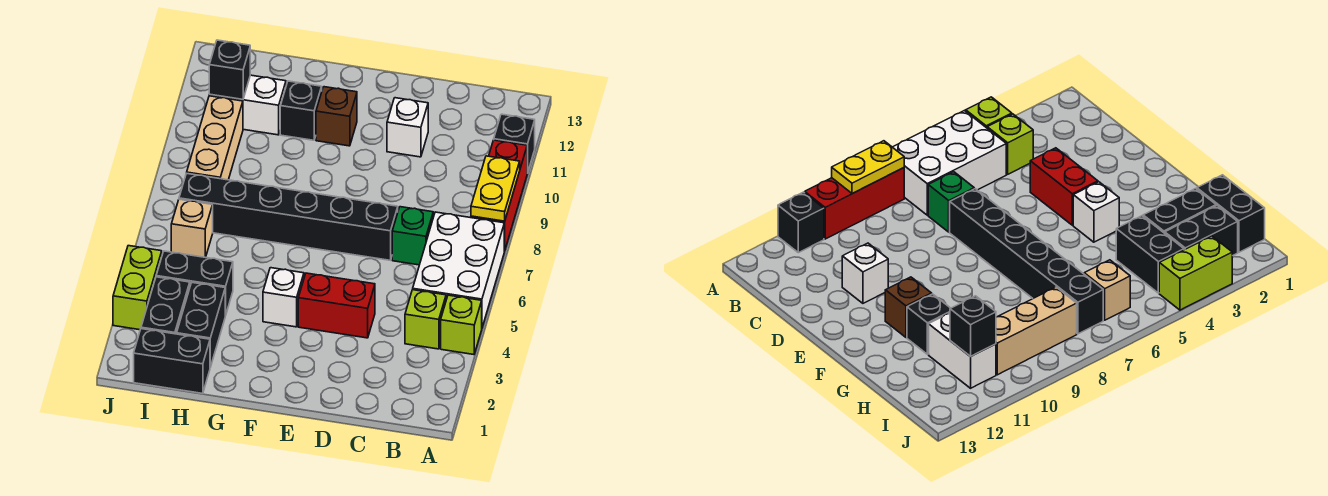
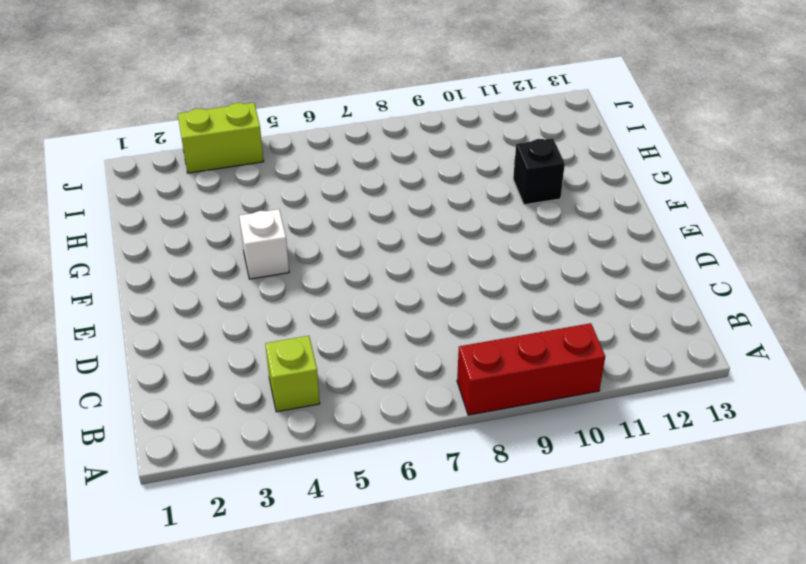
none -> lime 1x1 brick [441,295,482,355]
none -> white 2x3 brick [413,212,504,327]
none -> black 1x1 brick [494,114,535,173]

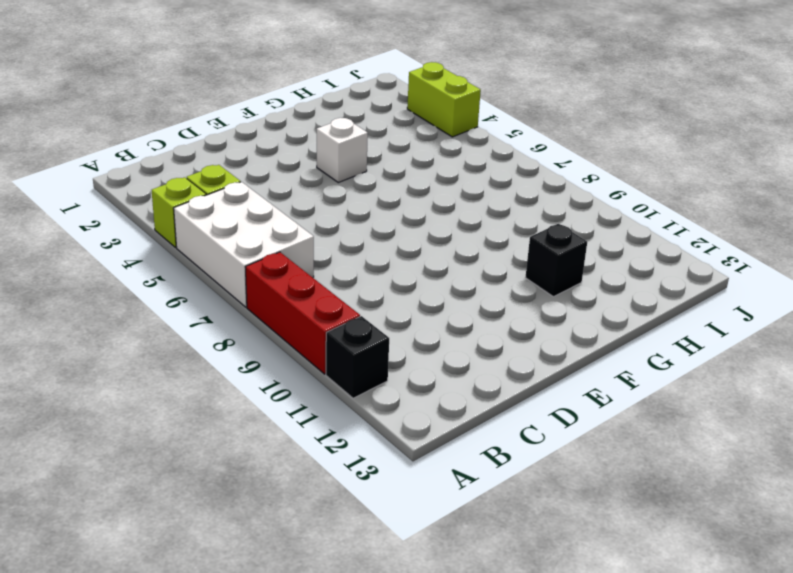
none -> green 1x1 brick [392,207,433,265]
none -> red 1x2 brick [298,273,375,338]
none -> black 1x6 brick [179,173,398,260]

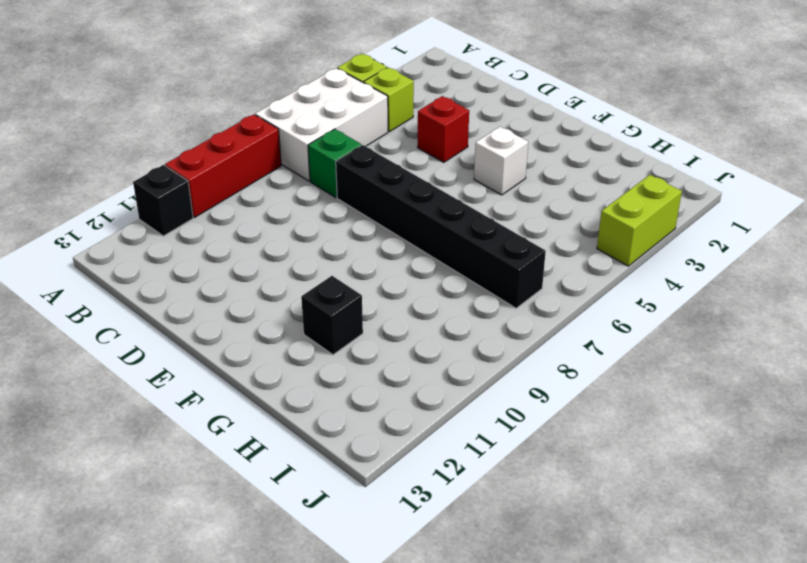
red 1x1 brick [418,96,469,162] -> red 1x2 brick [298,273,375,338]
none -> white 1x1 brick [387,98,428,157]
none -> brown 1x1 brick [316,87,357,146]
none -> black 1x2 brick [134,329,210,394]

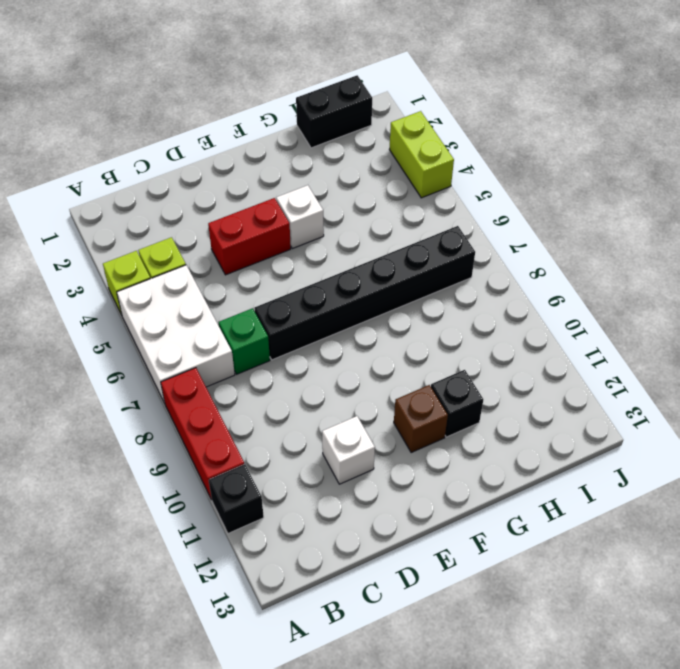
none -> black 1x2 brick [177,283,225,367]
none -> black 1x2 brick [156,251,233,316]
none -> white 1x2 brick [209,75,286,135]

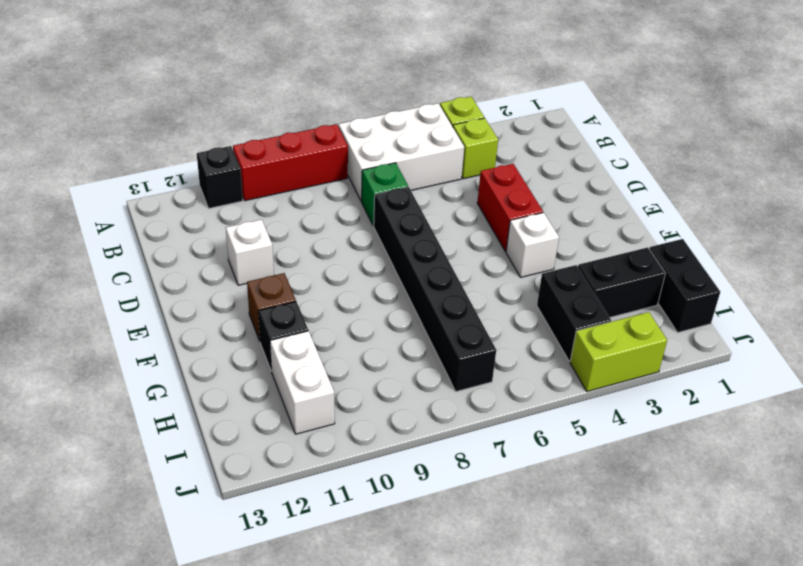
none -> black 1x2 brick [141,277,190,334]
none -> tan 1x1 brick [171,199,213,257]
none -> tan 1x3 brick [187,96,243,180]

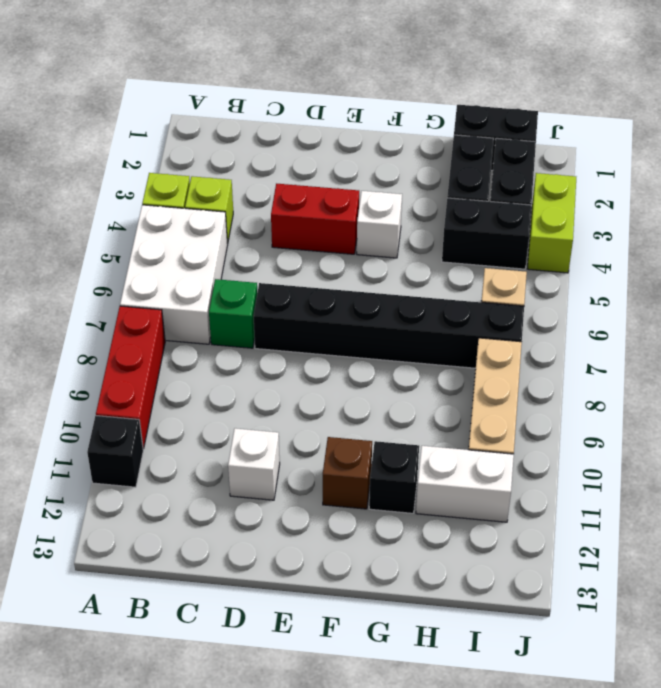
none -> yellow 1x2 plate [471,156,520,221]
none -> black 1x1 brick [209,40,250,99]

